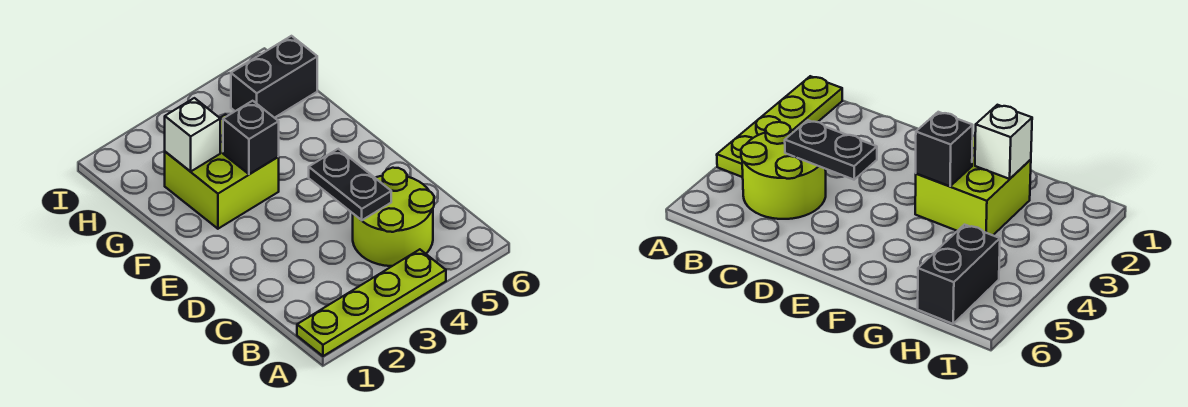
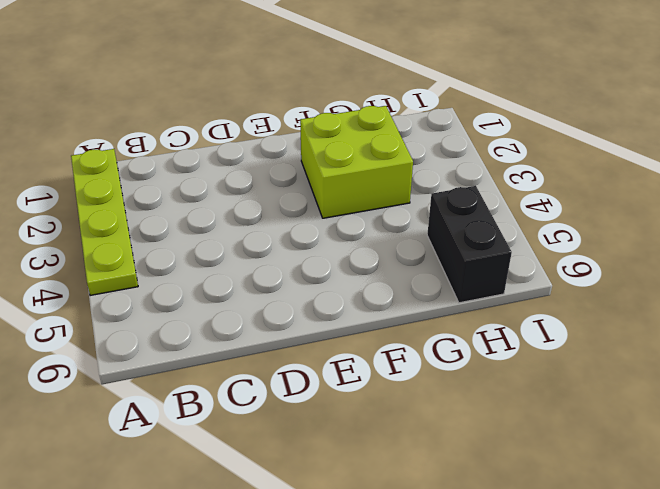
none -> lime 2x2 round brick [353,168,434,266]
none -> black 1x2 plate [309,149,391,220]

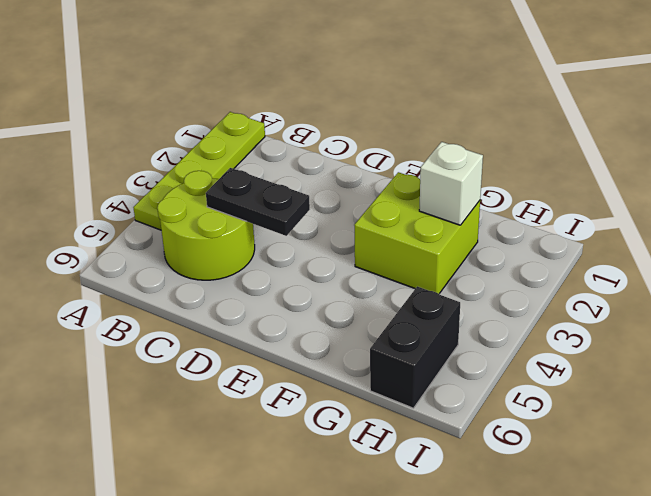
none -> black 1x1 brick [223,101,279,174]

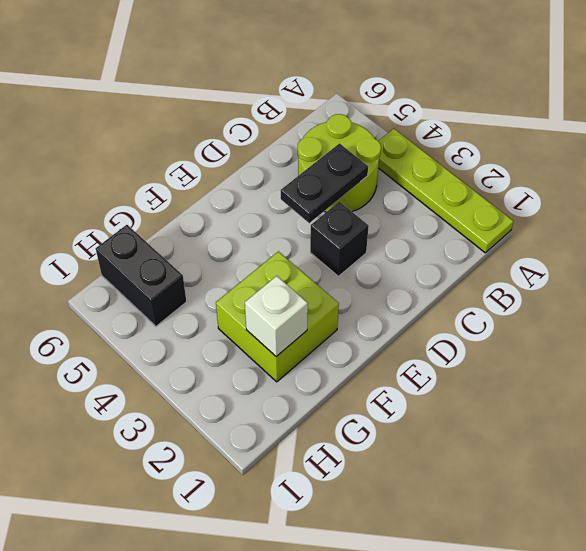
black 1x1 brick [310,202,369,276] -> black 1x1 brick moved to [223,101,279,174]

